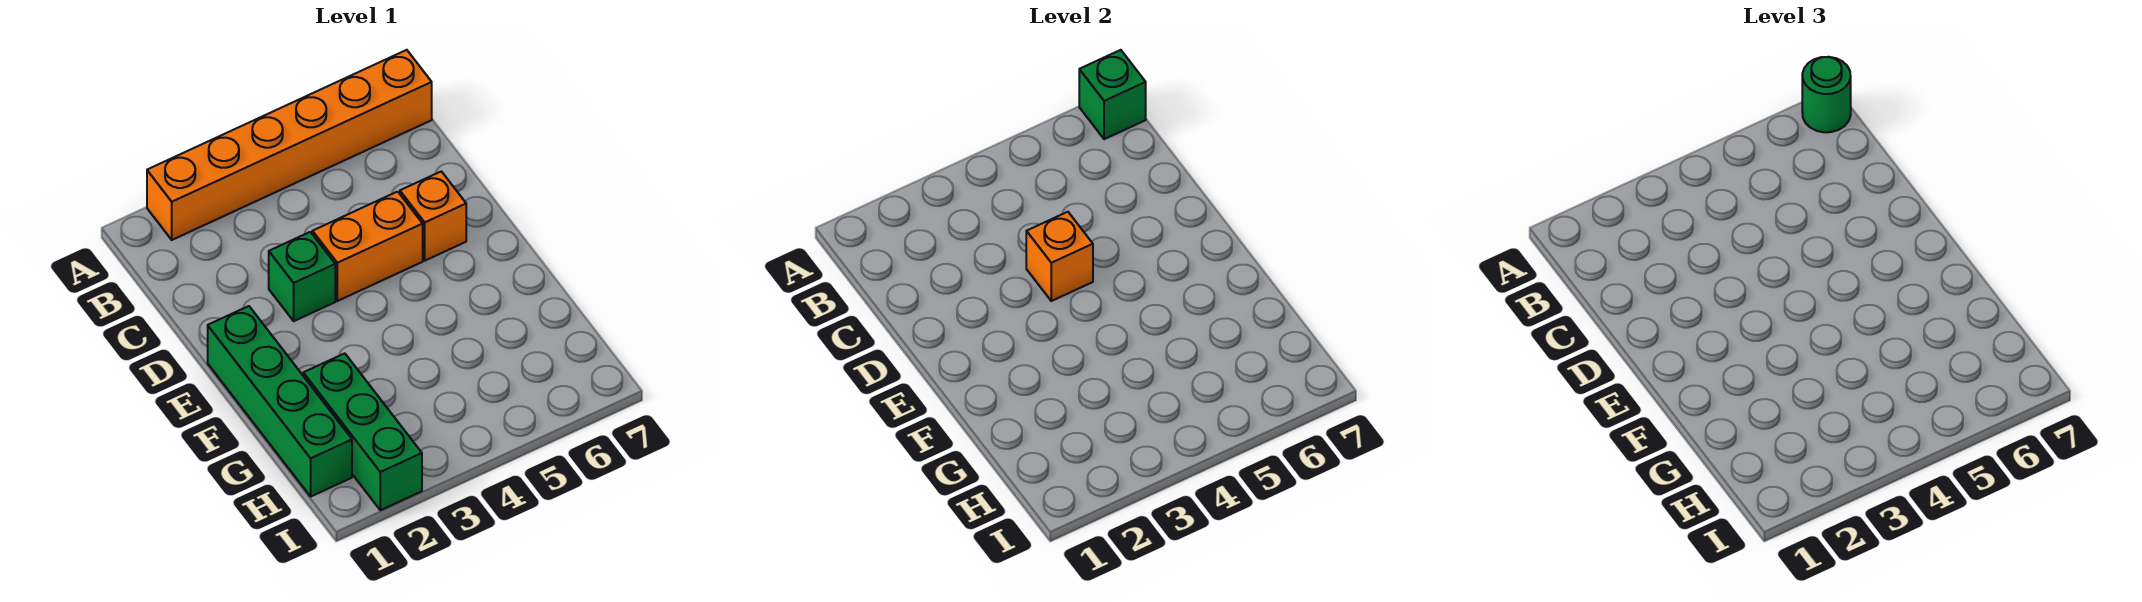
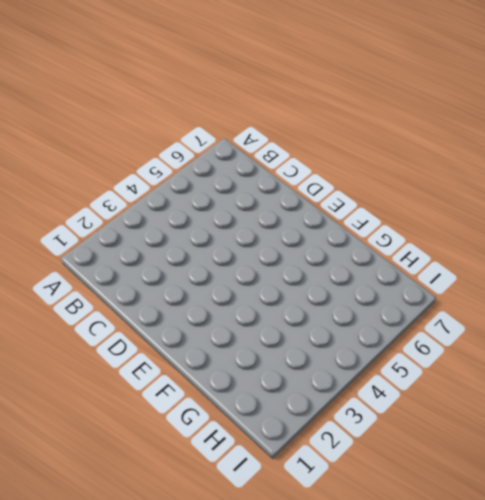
none -> orange 1x6 brick [147,50,432,240]
none -> green 1x1 brick [269,232,335,321]

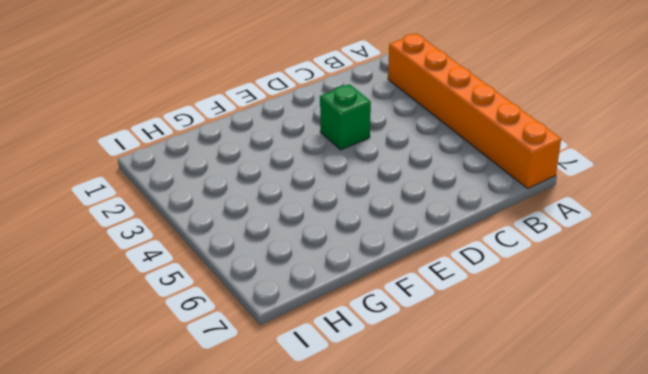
none -> orange 1x2 brick [312,192,423,301]
none -> orange 1x1 brick [400,171,466,261]

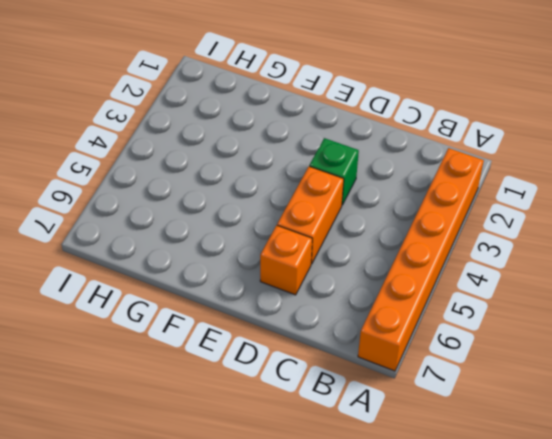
none -> green 1x4 brick [208,306,352,496]
none -> green 1x3 brick [303,353,422,510]

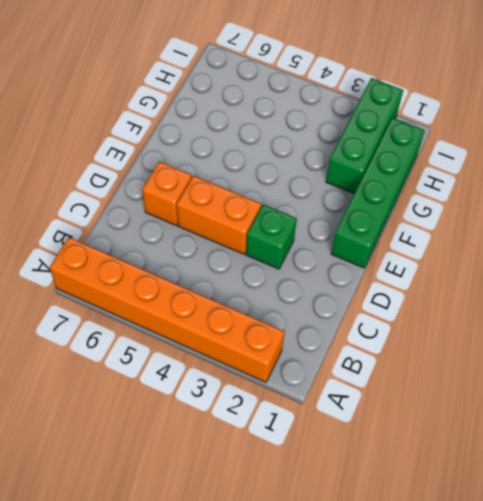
none -> green 1x1 brick [1079,50,1146,139]
none -> orange 1x1 brick [1026,212,1093,301]

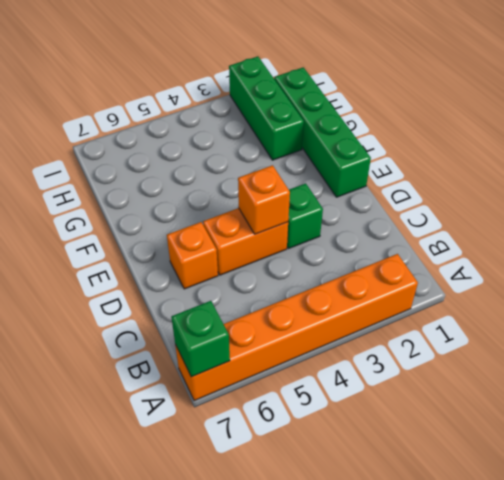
none -> green 1x1 round brick [1802,57,1851,132]

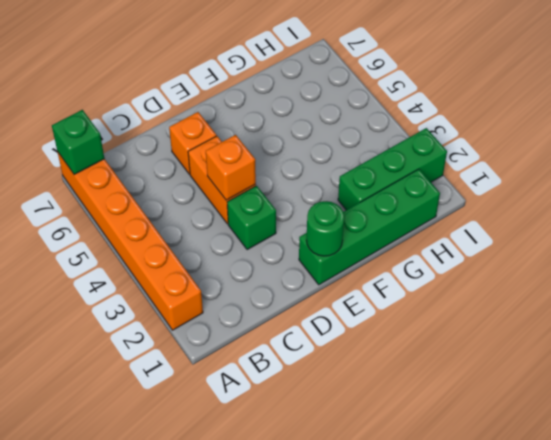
green 1x1 round brick [307,201,344,256] -> green 1x1 round brick moved to [1802,57,1851,132]

